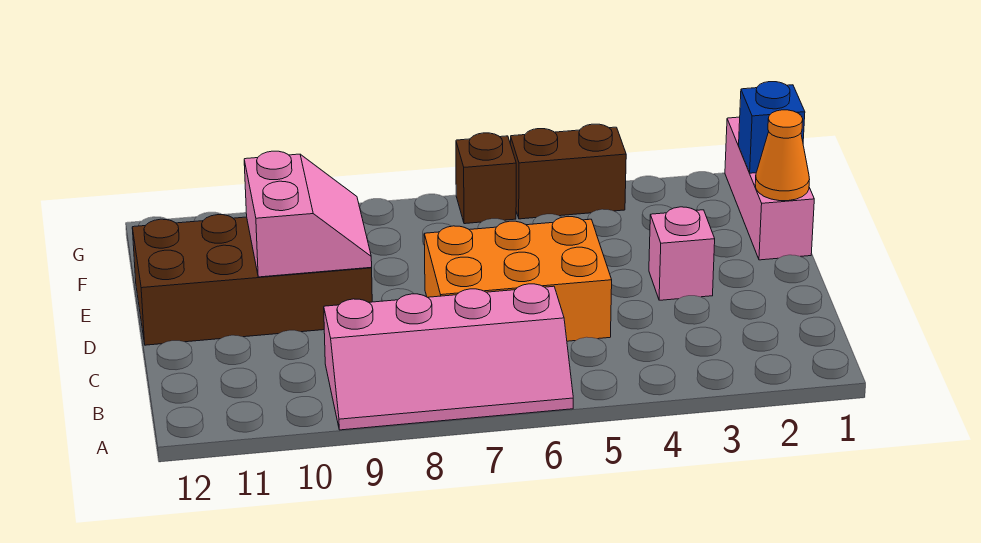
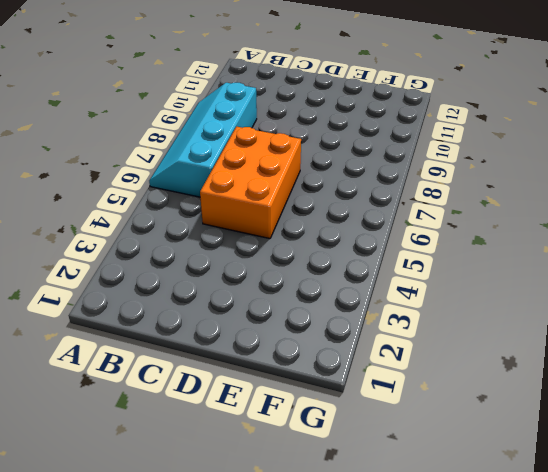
cyan 2x4 slope [149,83,257,197] -> pink 2x4 slope [324,284,573,430]
none -> pink 1x1 brick [649,207,715,300]
none -> brown 2x4 brick [132,215,372,345]

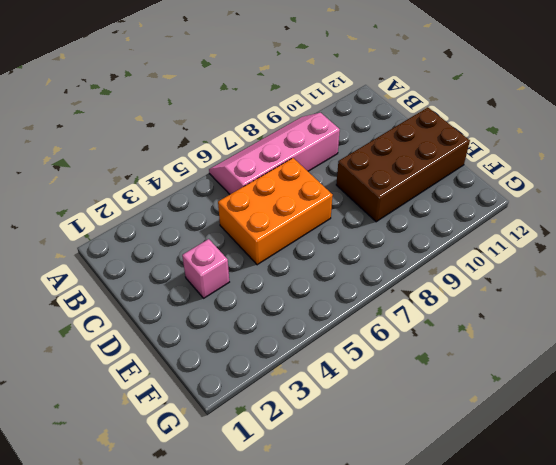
none -> pink 1x3 brick [725,117,814,260]
none -> brown 1x2 brick [511,124,626,219]

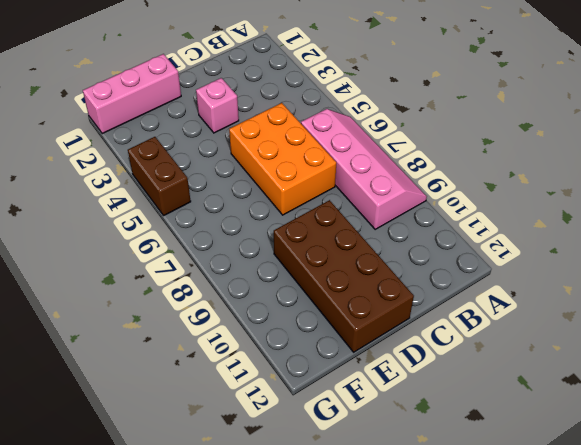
none -> brown 1x1 brick [456,133,516,224]
none -> pink 2x2 slope [244,151,372,277]

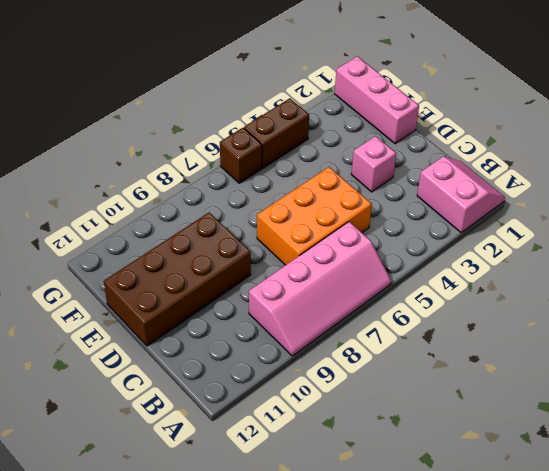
pink 2x2 slope [417,157,505,233] -> pink 2x2 slope moved to [244,151,372,277]
none -> orange 1x1 cone [755,110,810,201]
none -> blue 1x1 brick [739,82,805,173]

